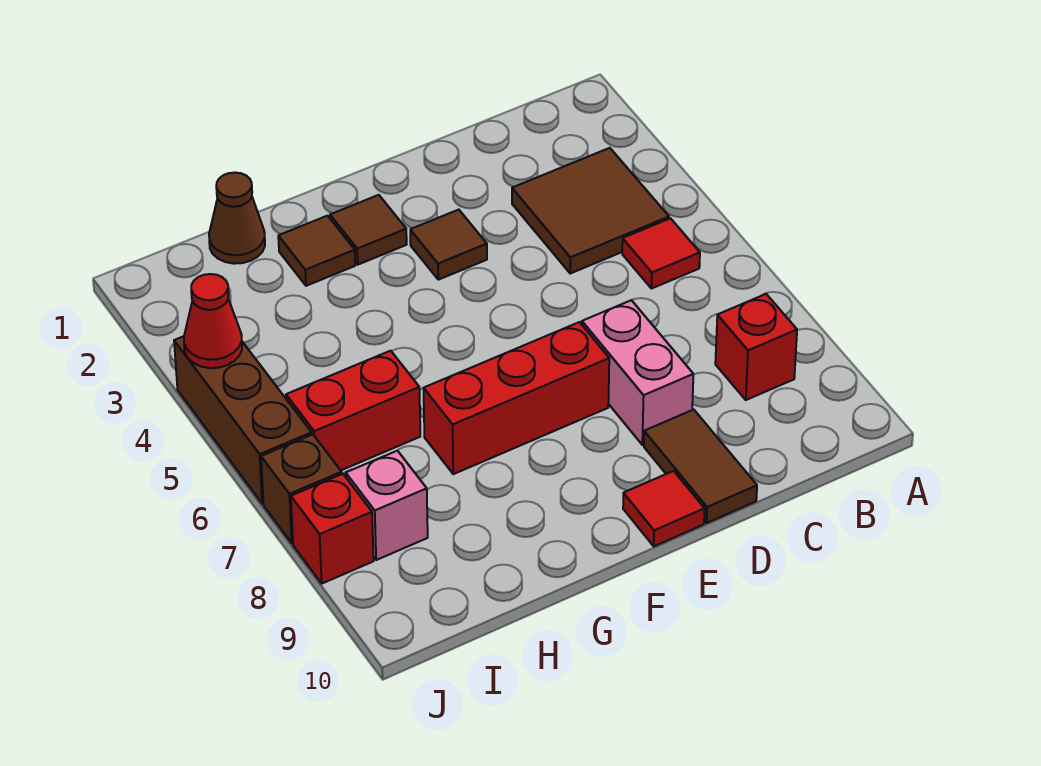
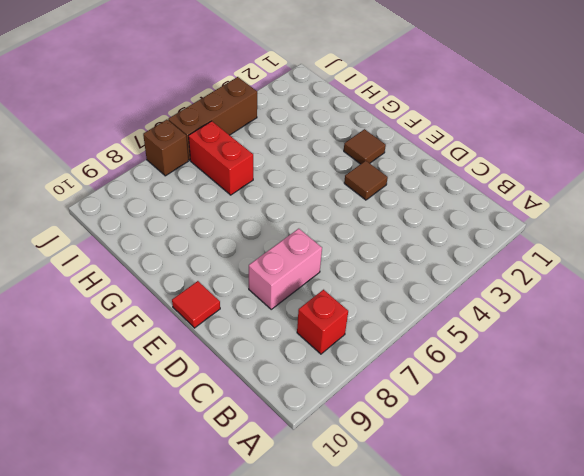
none -> brown 2x2 tile [512,148,669,273]
none -> red 1x1 tile [622,218,700,289]
none -> brown 1x2 tile [644,410,757,523]

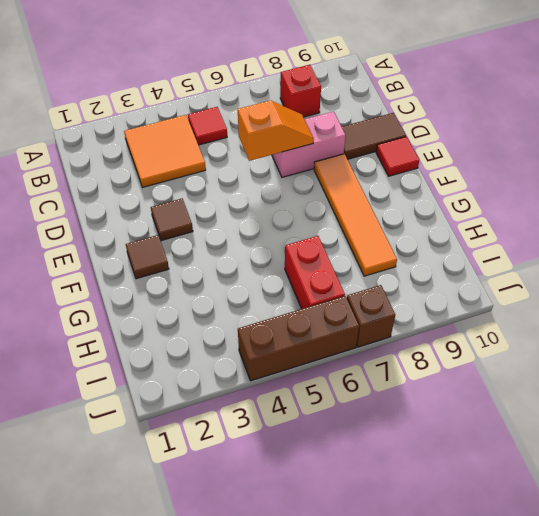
orange 2x2 tile [124,115,206,187] -> brown 2x2 tile [512,148,669,273]
orange 1x2 slope [238,100,314,161] -> none
orange 1x4 tile [314,154,397,276] -> none
none -> red 1x3 brick [424,322,609,474]
none -> brown 1x1 tile [278,216,355,286]
none -> brown 1x1 cone [209,172,265,264]

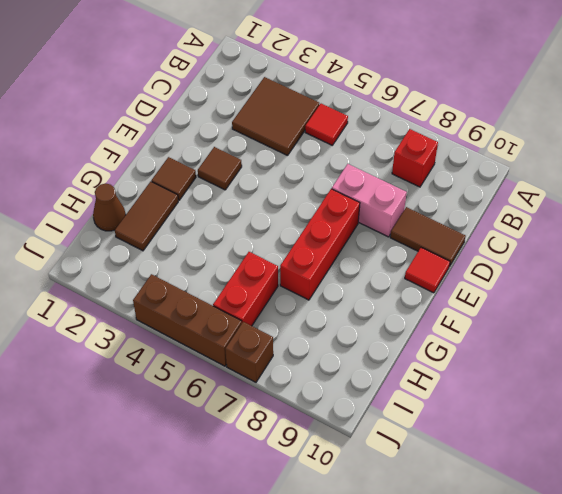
brown 1x2 tile [115,181,178,251] -> brown 1x1 tile [278,216,355,286]
none -> pink 1x1 brick [346,451,428,560]
none -> red 1x1 brick [291,474,374,584]
none -> red 1x1 cone [184,274,242,368]

